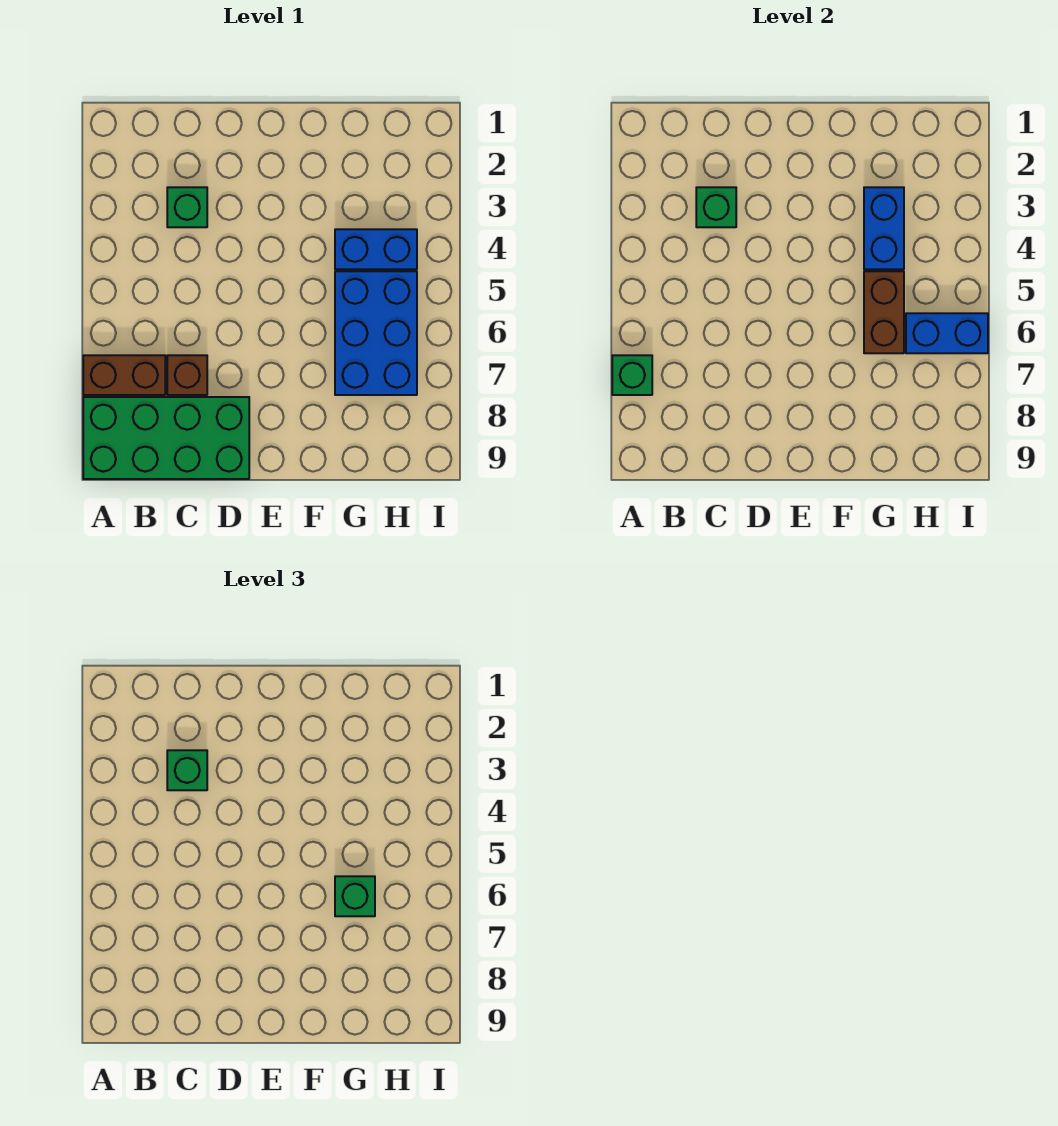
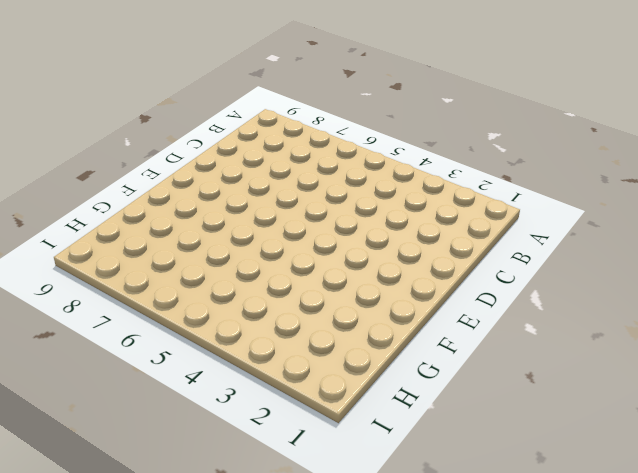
none -> brown 1x2 brick [83,355,165,395]
none -> green 2x4 brick [83,397,249,479]
none -> green 1x1 brick [167,187,207,227]

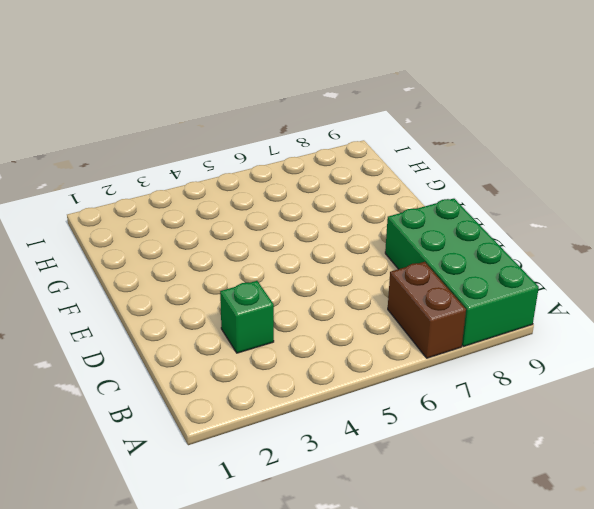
none -> brown 1x1 brick [167,355,207,395]
none -> blue 1x2 brick [335,229,417,269]
none -> blue 2x3 brick [335,271,417,395]

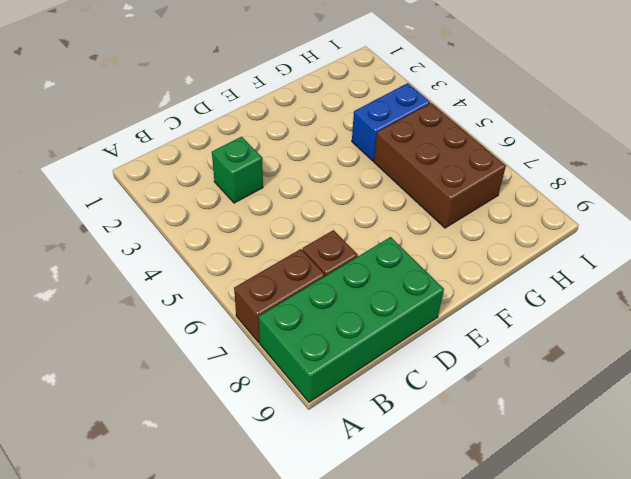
brown 2x3 brick [374,103,506,228] -> blue 2x3 brick [335,271,417,395]
none -> green 1x1 brick [612,355,652,395]
none -> green 1x1 brick [696,187,736,227]
none -> blue 1x2 brick [864,187,904,269]

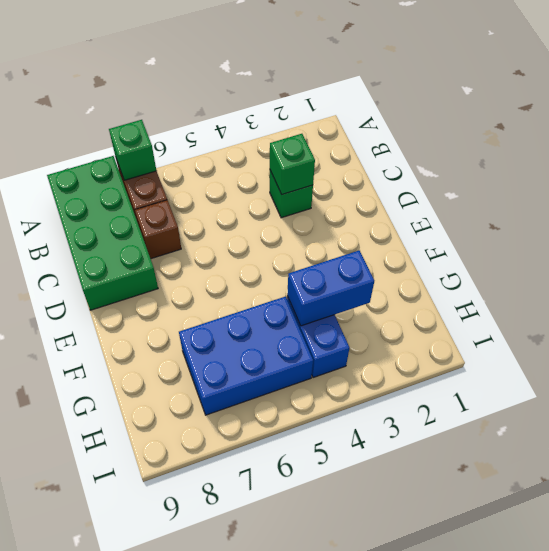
none -> brown 1x2 brick [864,271,904,353]
none -> blue 1x2 brick [906,313,988,353]
none -> green 1x1 brick [167,750,207,790]

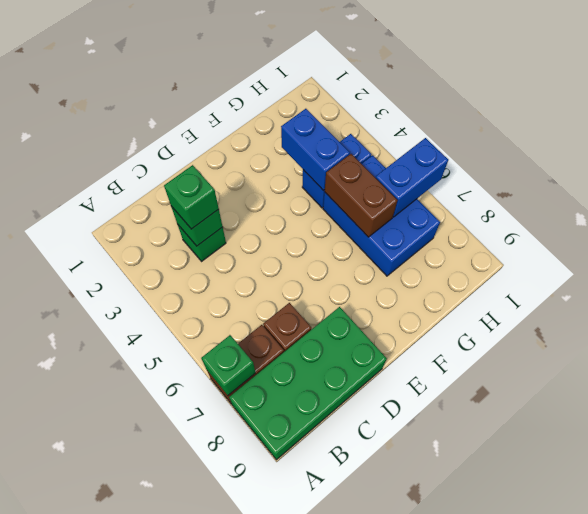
none -> green 1x1 brick [335,876,375,916]

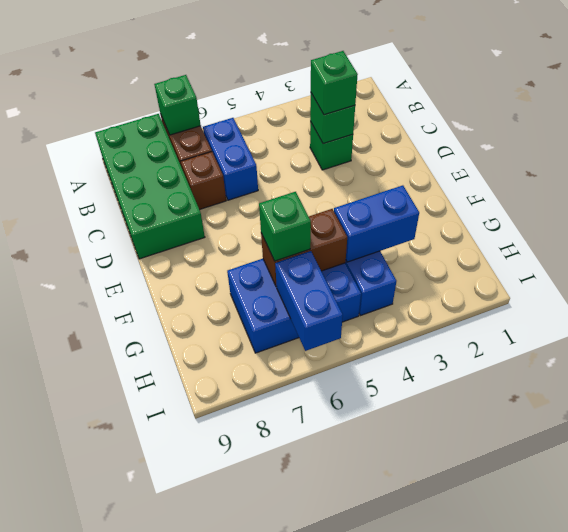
blue 1x2 brick [203,118,258,200] -> none

